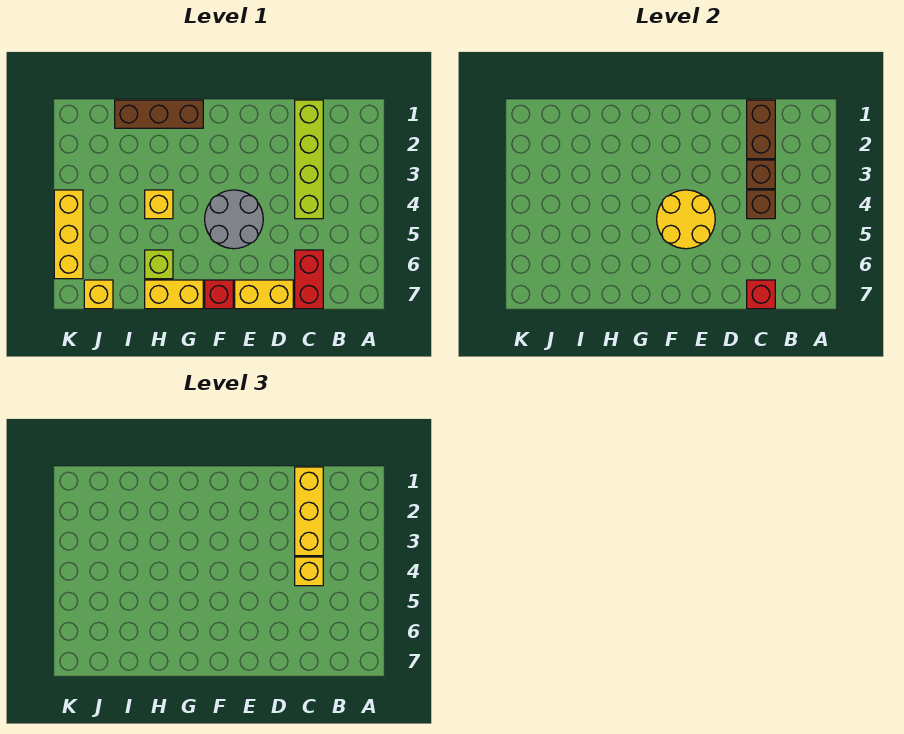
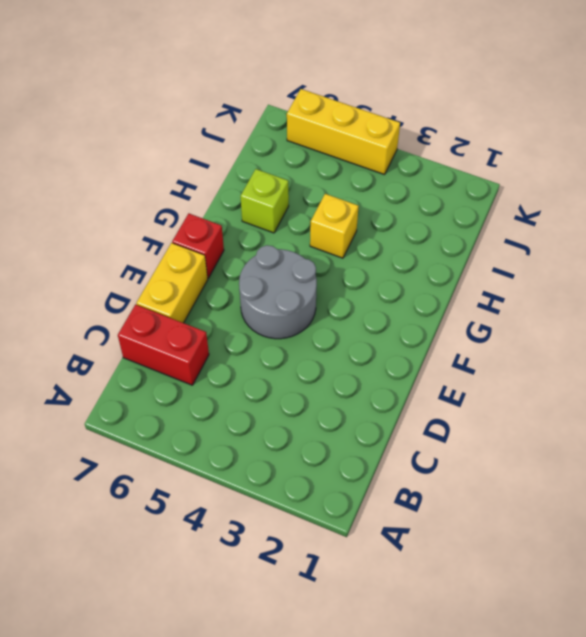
none -> lime 1x4 brick [295,100,323,219]
none -> brown 1x3 brick [115,100,203,128]
none -> yellow 1x2 brick [145,280,203,309]

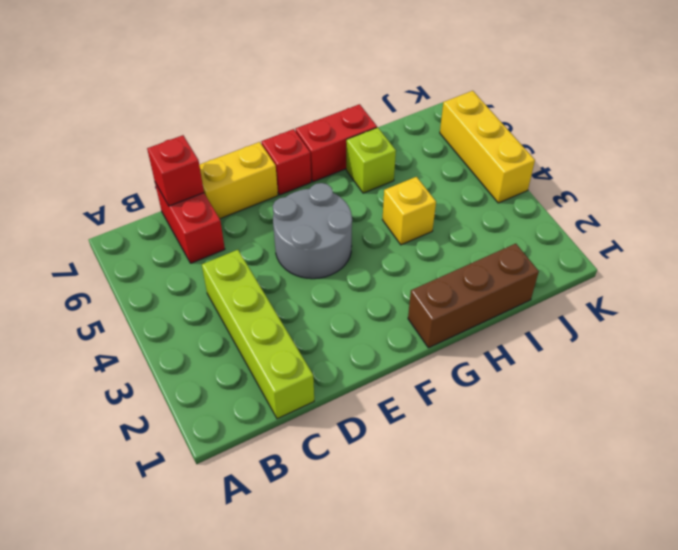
red 1x2 brick [296,104,377,182] -> yellow 1x2 brick [145,280,203,309]
none -> yellow 1x1 brick [84,280,113,309]
none -> brown 1x2 brick [747,100,775,159]
none -> brown 1x1 brick [747,160,775,189]

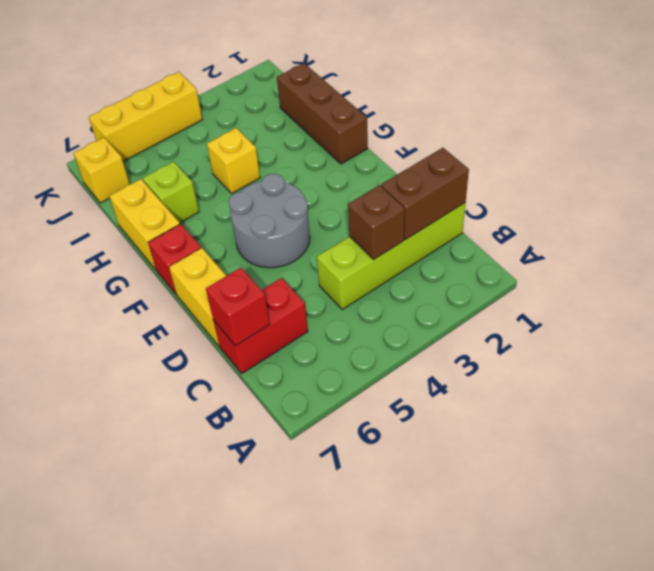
none -> brown 1x1 brick [747,190,775,219]
none -> yellow 2x2 round brick [657,190,715,249]
none -> yellow 1x3 brick [295,467,323,556]

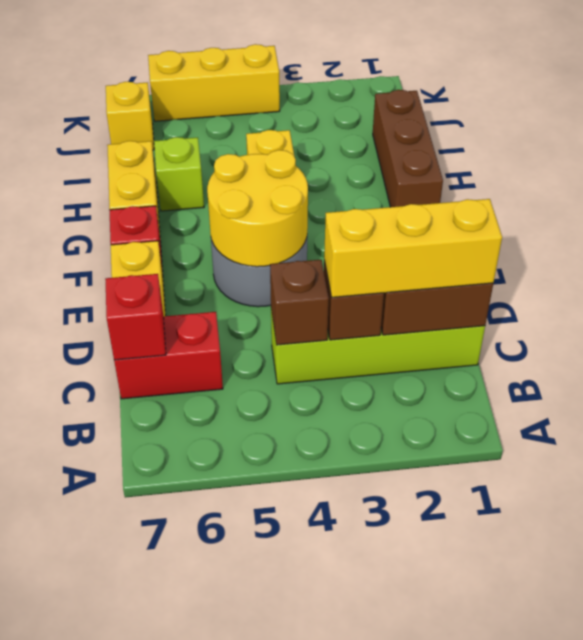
none -> yellow 1x1 brick [295,557,323,586]

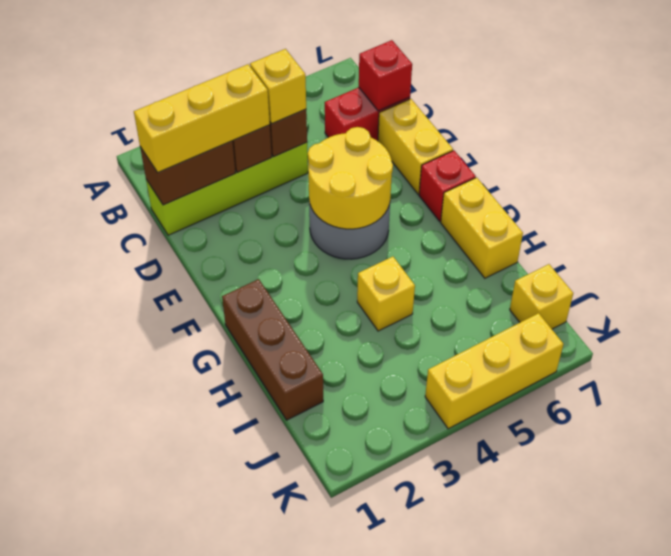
none -> lime 1x1 brick [145,250,173,279]

